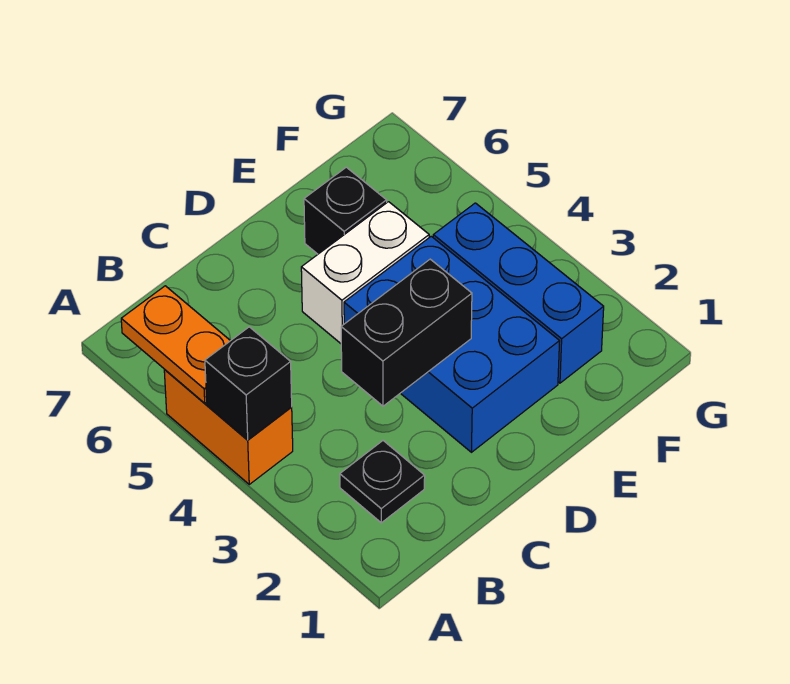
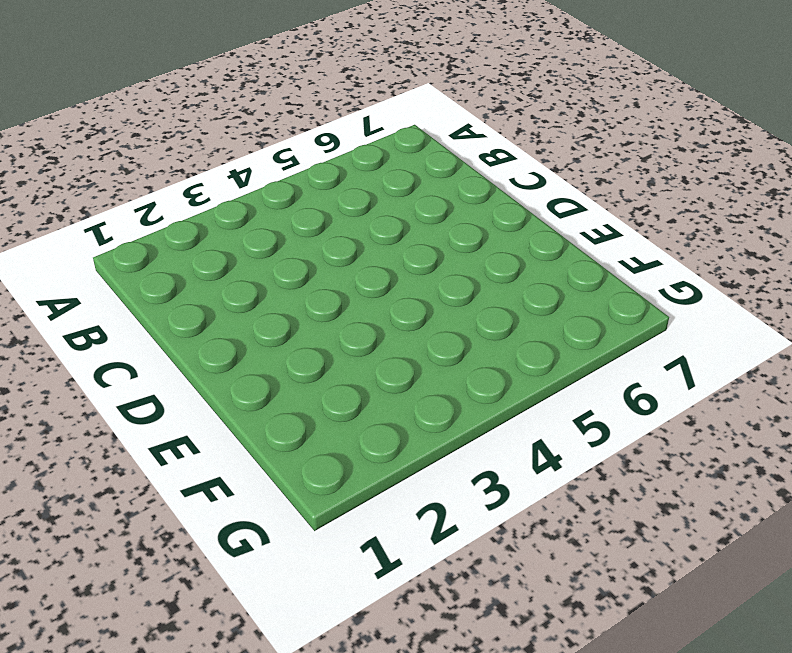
none -> orange 1x2 brick [164,369,293,484]
none -> black 1x1 plate [340,441,425,523]

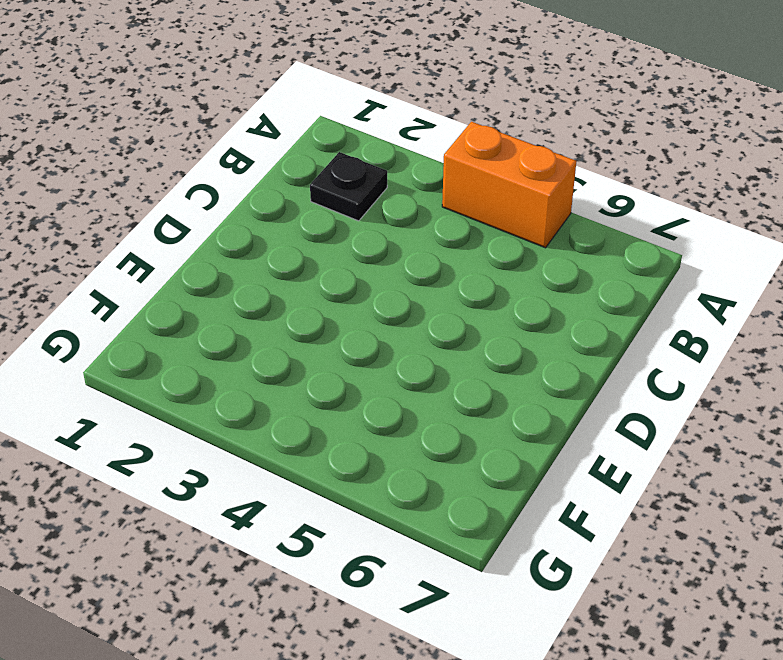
none -> blue 2x3 brick [344,236,560,452]
none -> white 1x2 brick [301,202,429,343]

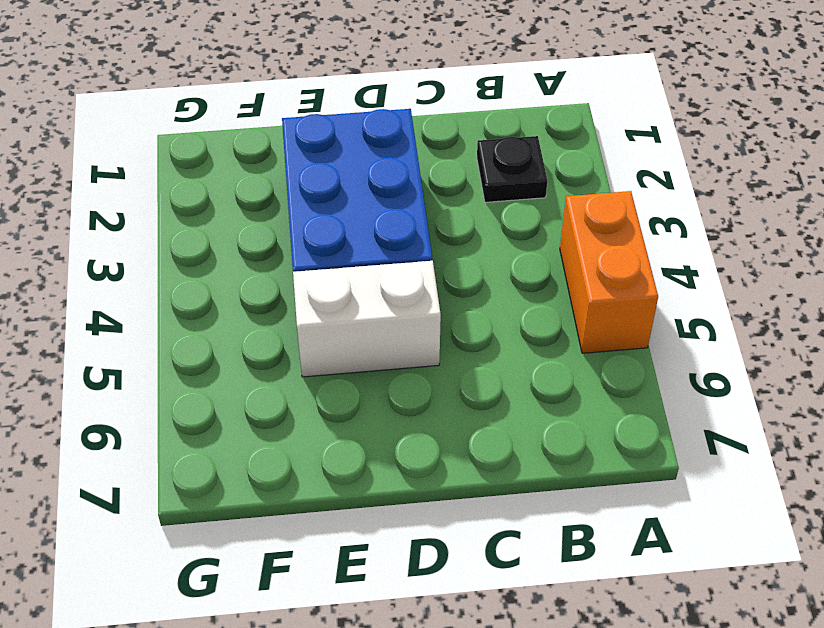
none -> black 1x1 brick [304,167,387,254]
none -> blue 1x3 brick [433,203,604,383]

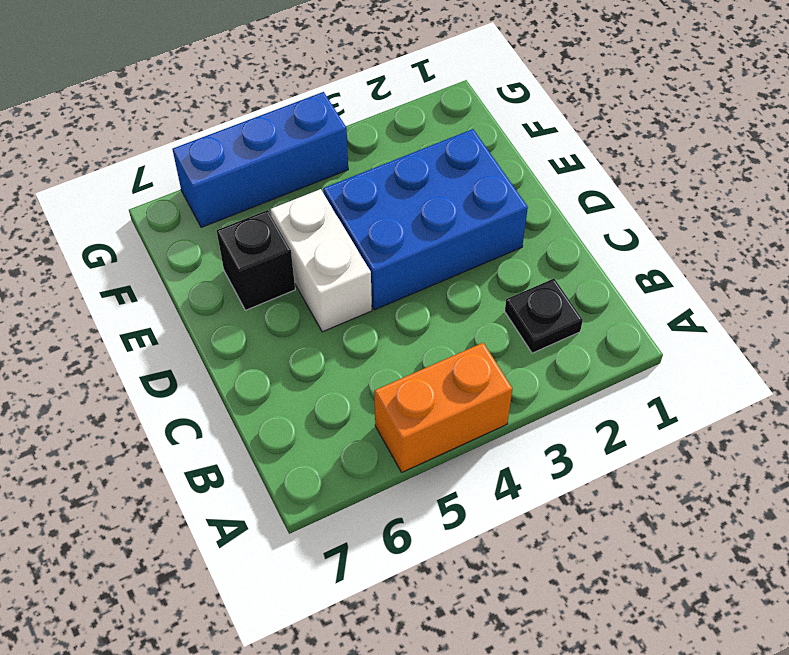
blue 1x3 brick [173,92,348,227] -> blue 1x3 brick moved to [433,203,604,383]
none -> black 1x1 brick [205,327,292,440]
none -> orange 1x2 plate [121,286,230,403]

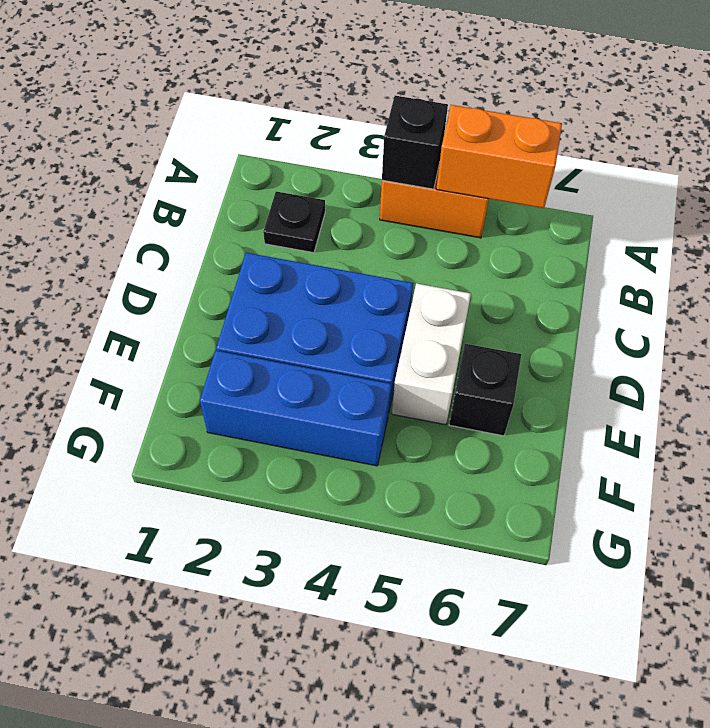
orange 1x2 brick [436,105,562,208] -> orange 1x2 plate [121,286,230,403]
none -> black 1x2 brick [341,259,472,406]

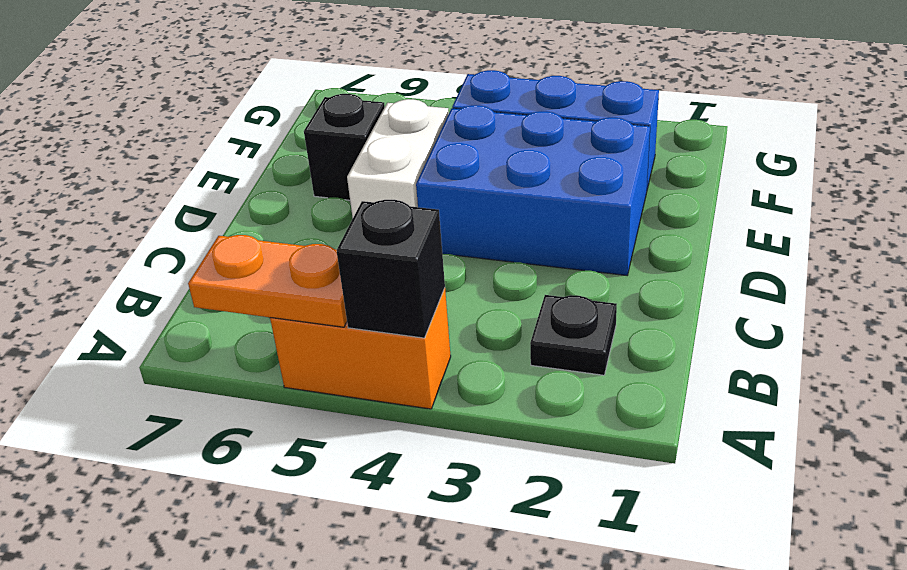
none -> black 1x2 brick [341,259,472,406]

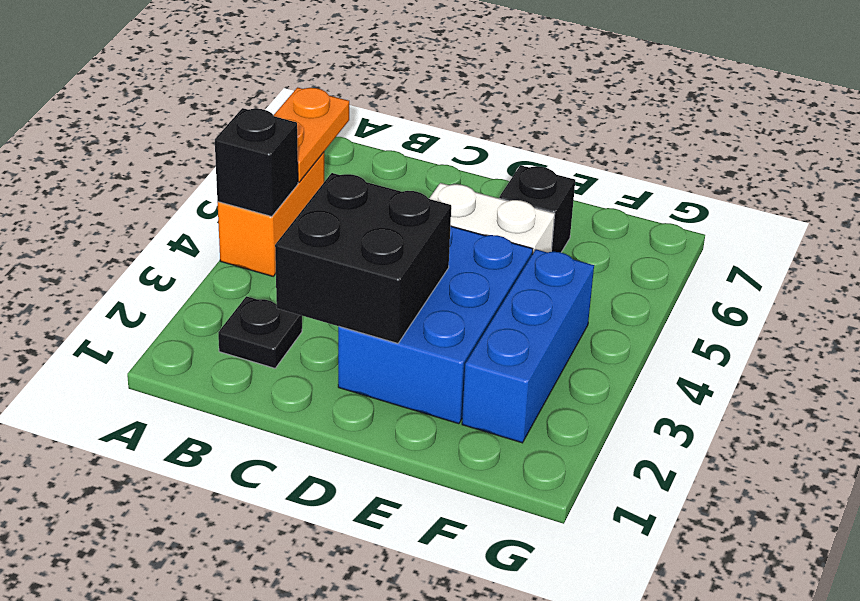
black 2x2 brick [275,173,451,343] -> black 1x2 brick [341,259,472,406]

